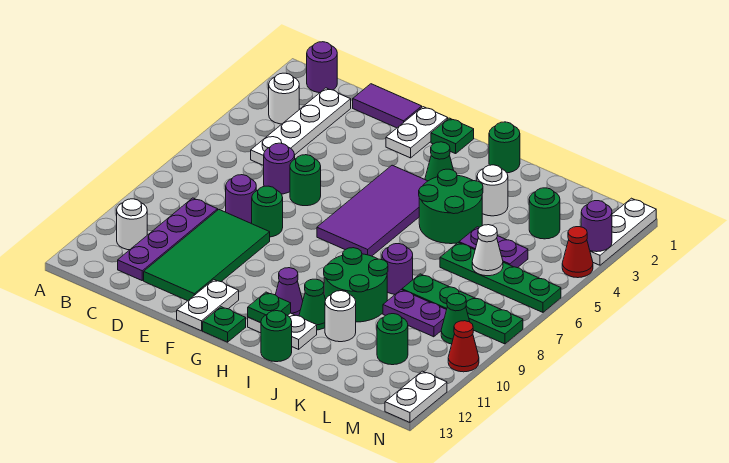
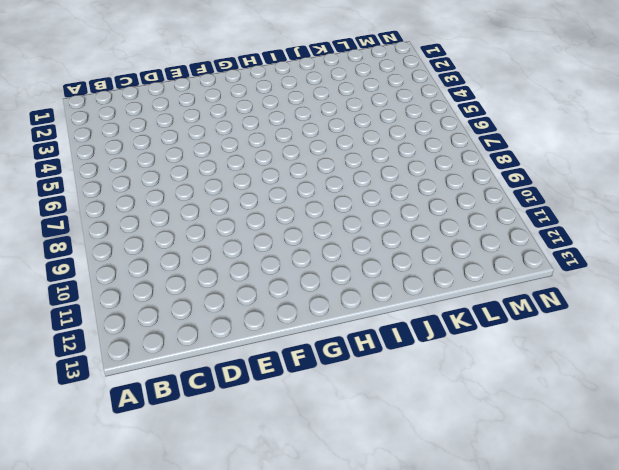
none -> purple 1x1 round brick [307,42,337,93]
none -> white 1x1 round brick [269,73,299,124]
none -> white 1x1 round brick [117,199,147,250]
none -> white 1x4 plate [251,88,351,166]

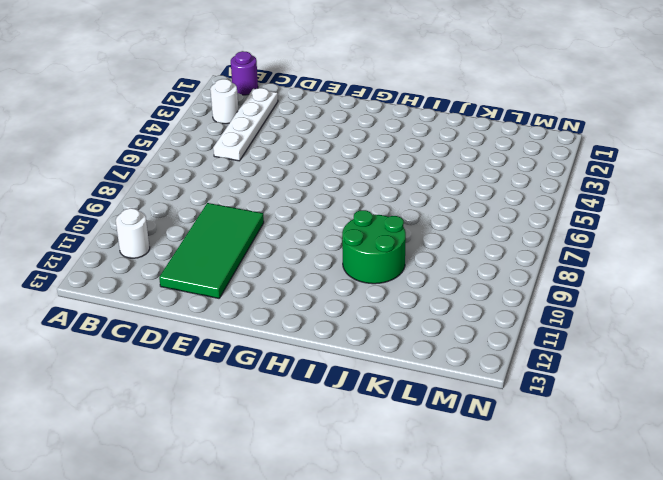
none -> purple 1x4 plate [118,198,218,280]
none -> purple 1x2 tile [353,84,422,128]
none -> purple 1x1 round brick [264,143,295,194]
none -> purple 1x1 round brick [226,175,256,223]

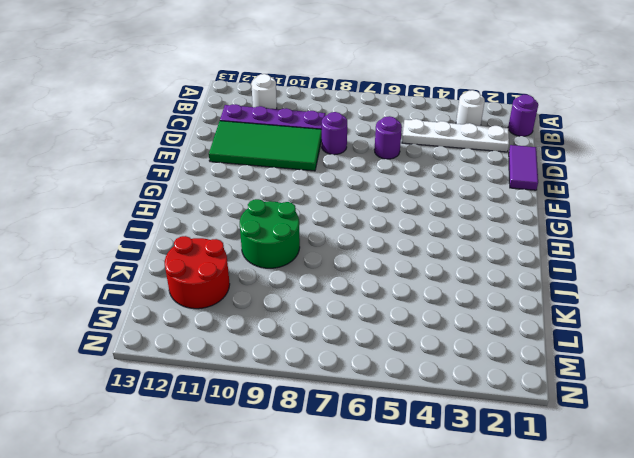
red 2x2 round brick [165,236,230,309] -> green 1x1 round brick [377,314,408,365]
none -> green 1x1 round brick [290,155,321,206]
none -> green 1x1 round brick [251,186,283,237]
none -> white 1x2 plate [386,107,448,158]
none -> white 1x2 plate [177,280,239,331]

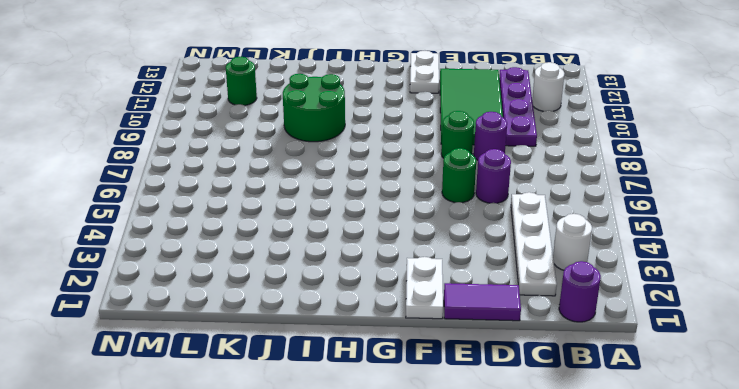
none -> green 1x1 plate [431,118,474,154]
none -> purple 2x4 tile [317,165,427,256]
none -> green 1x1 plate [203,307,246,342]
none -> green 1x1 cone [425,142,453,181]

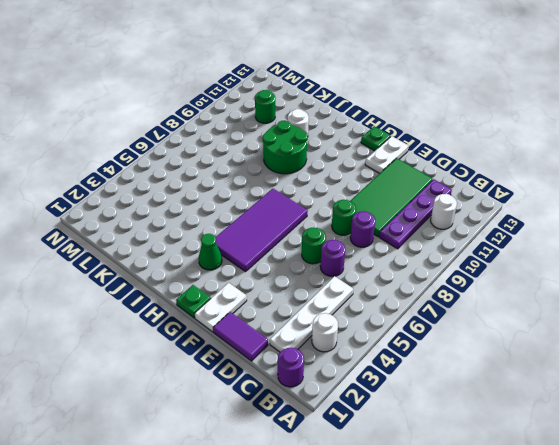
none -> purple 1x1 cone [276,268,303,316]
none -> white 1x2 plate [248,313,317,349]
none -> green 1x1 round brick [489,122,520,173]
none -> green 2x2 round brick [419,169,483,244]

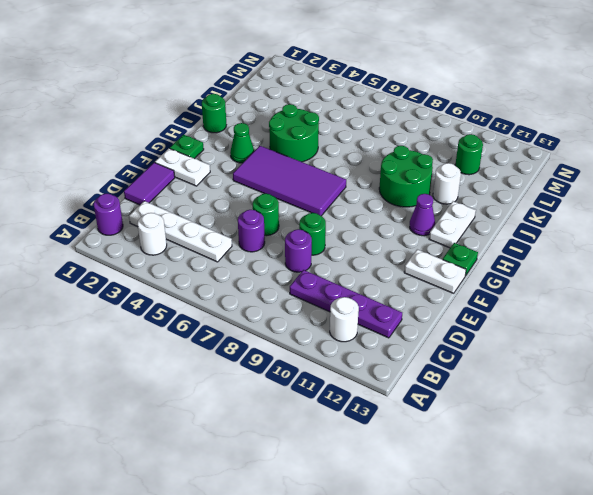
none -> green 2x4 tile [144,210,270,301]
none -> green 1x1 cone [299,279,326,330]
none -> green 1x1 round brick [261,311,292,362]
none -> white 1x1 round brick [477,165,508,216]

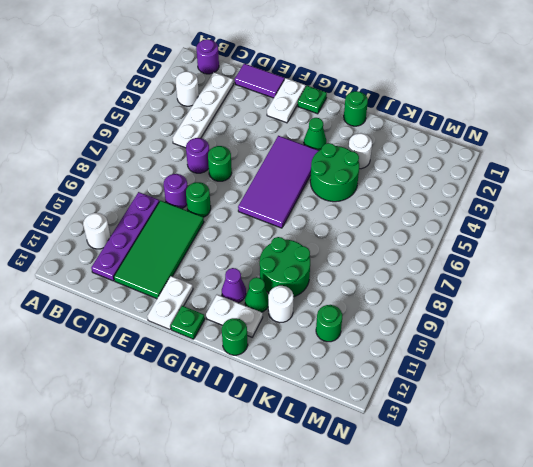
none -> purple 1x1 round brick [382,244,413,294]
none -> purple 1x2 plate [459,227,528,268]
none -> green 1x4 plate [440,243,561,312]
none -> green 1x4 plate [402,274,523,344]

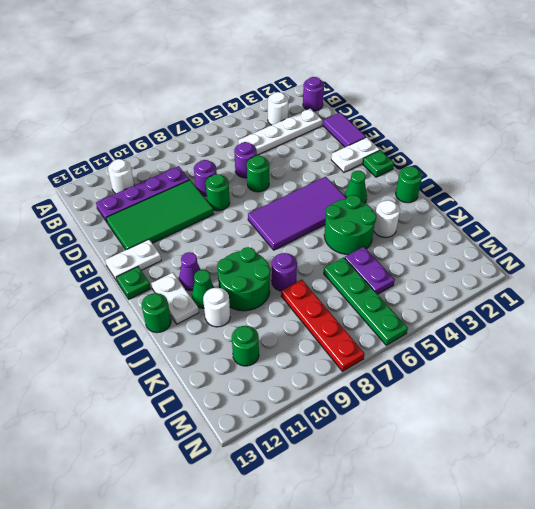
red 1x4 plate [281,280,364,371] -> green 1x4 plate [402,274,523,344]
none -> purple 1x2 plate [383,290,446,337]
none -> green 1x1 round brick [529,188,560,239]
none -> green 1x1 cone [441,294,470,344]
none -> white 1x3 plate [590,198,656,265]

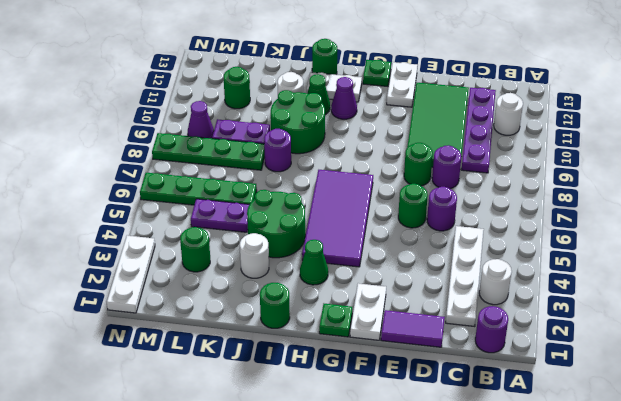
purple 1x1 cone [188,101,214,138] -> green 1x1 cone [441,294,470,344]
none -> red 1x1 cone [562,227,593,278]
none -> red 1x1 cone [448,321,479,372]
none -> white 1x2 plate [385,371,447,422]
none -> green 1x1 plate [248,292,291,323]

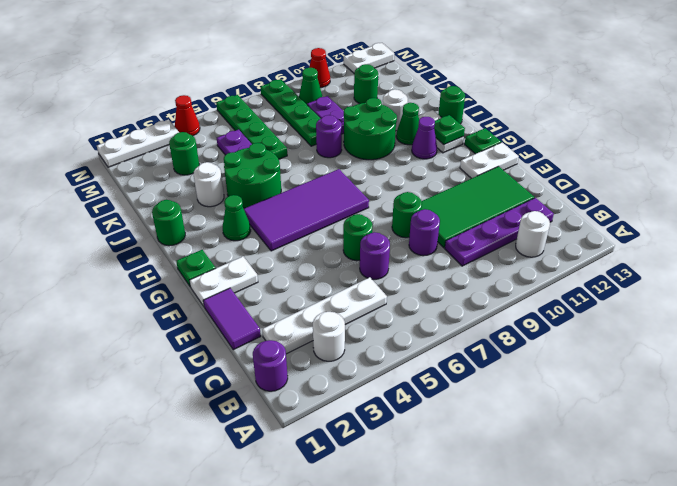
none -> white 1x1 cone [472,225,503,276]
none -> purple 1x1 round brick [581,201,612,252]

